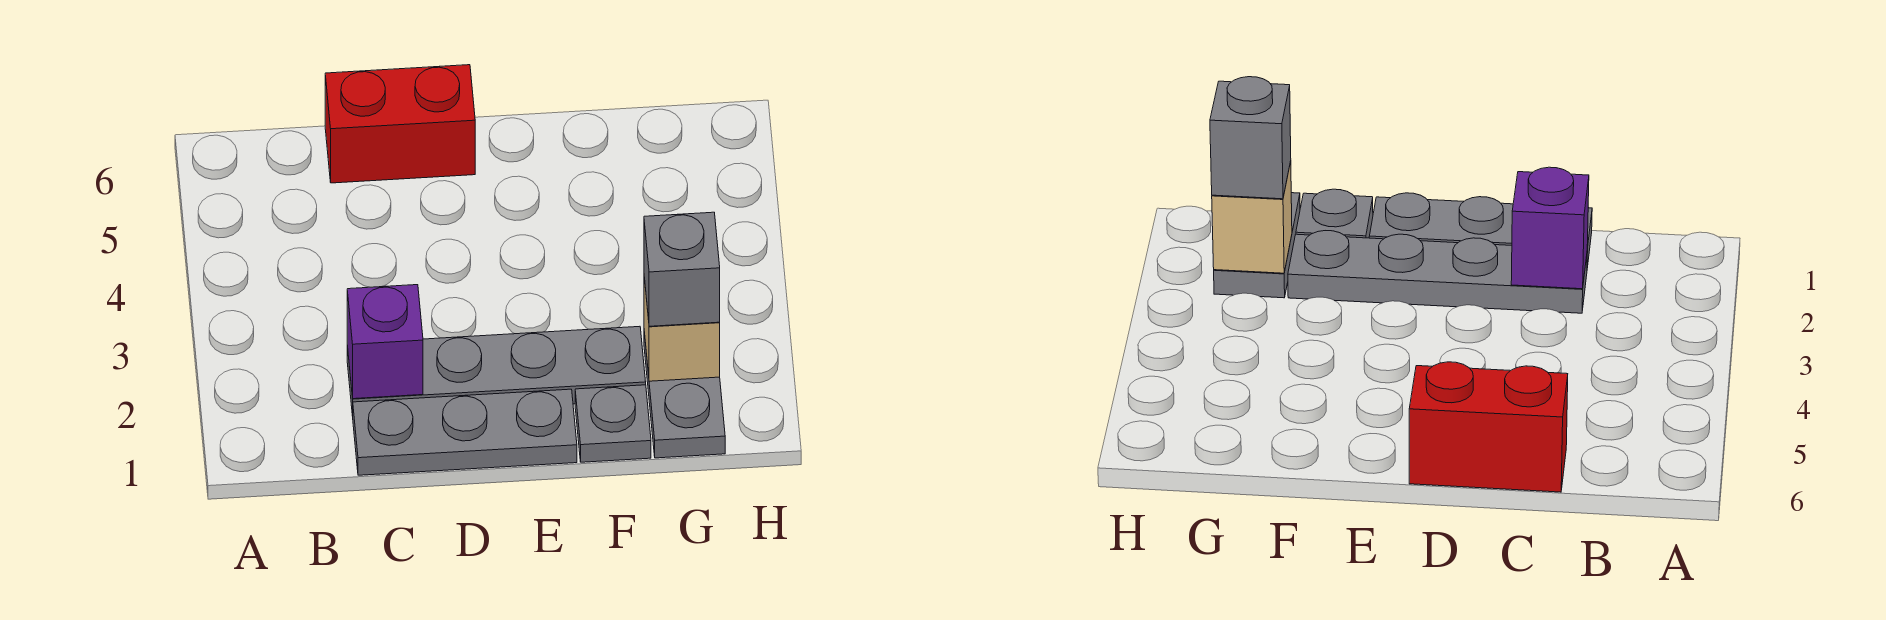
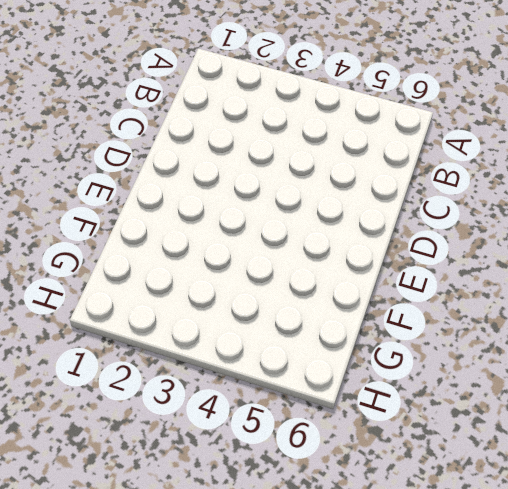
none -> grey 1x3 plate [353,389,577,475]
none -> grey 1x4 plate [347,326,646,416]

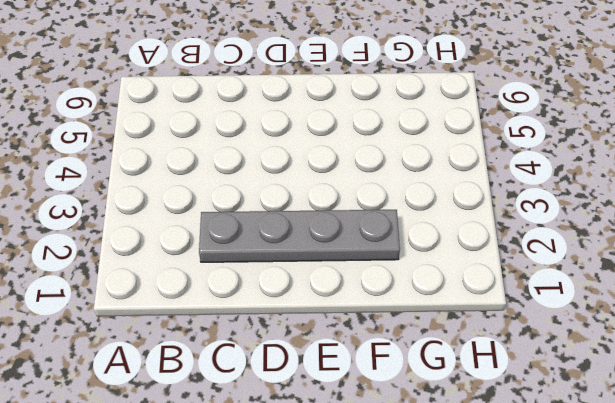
none -> grey 1x3 plate [353,389,577,475]
none -> red 1x2 brick [325,65,475,183]

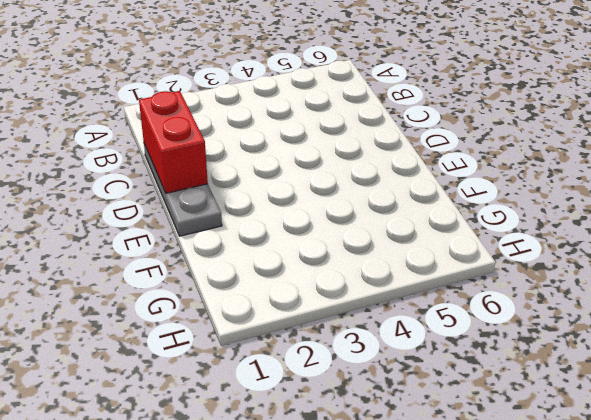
red 1x2 brick [139,91,208,193] -> red 1x2 brick moved to [325,65,475,183]
none -> grey 1x4 plate [347,326,646,416]
none -> grey 1x1 plate [575,385,651,462]

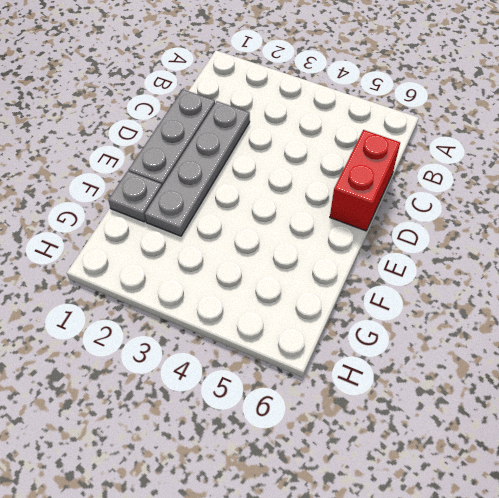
none -> grey 1x2 plate [644,332,725,458]
none -> purple 1x1 brick [347,285,423,399]

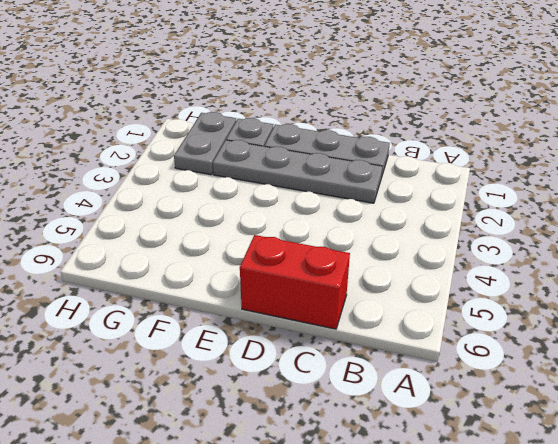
none -> purple 1x1 brick [347,285,423,399]
none -> tan 1x1 brick [644,277,720,381]

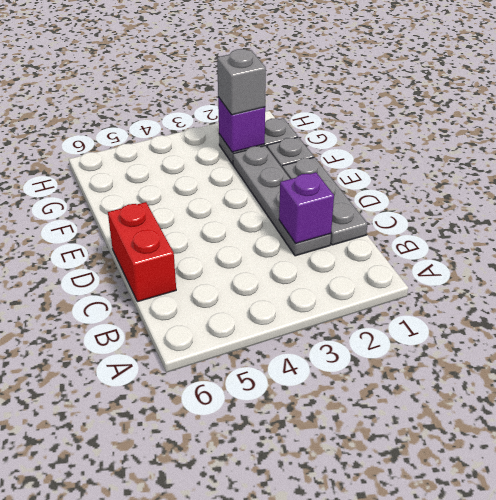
purple 1x1 brick [218,97,265,152] -> tan 1x1 brick [644,277,720,381]

